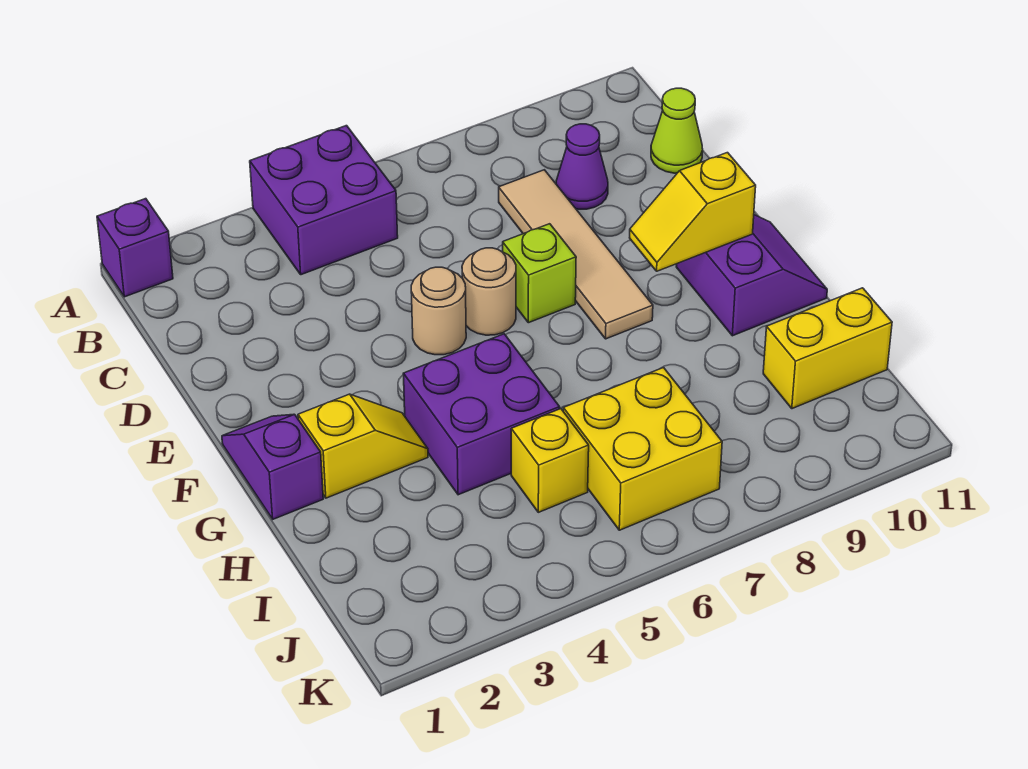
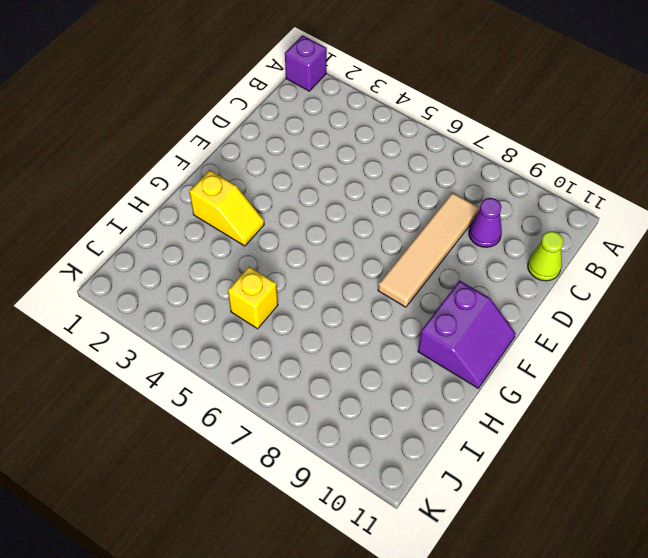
none -> purple 2x2 brick [250,126,398,275]
none -> tan 1x1 round brick [411,267,466,355]
none -> tan 1x1 round brick [462,248,516,335]

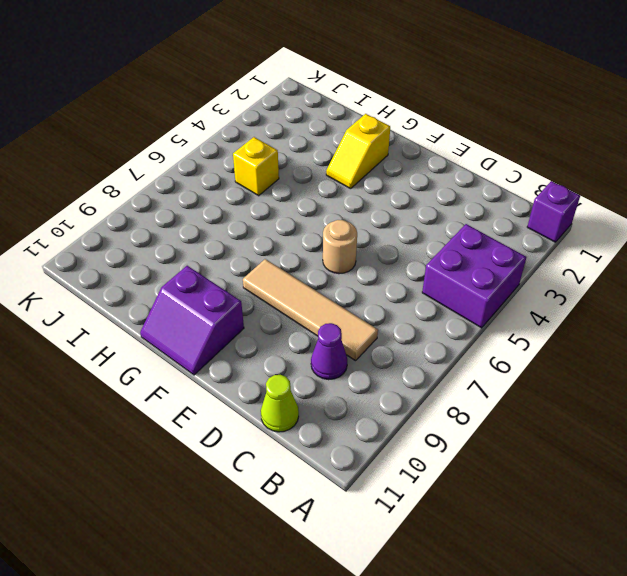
none -> tan 1x1 round brick [411,267,466,355]
none -> lime 1x1 brick [503,224,576,323]
none -> purple 1x2 slope [222,414,323,519]

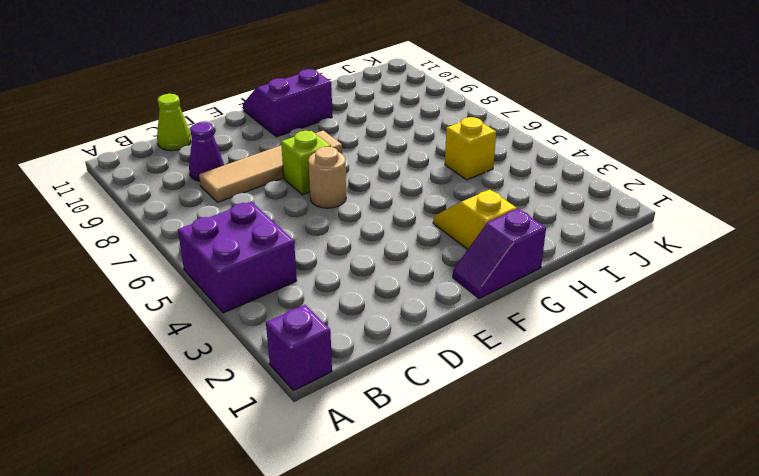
none -> tan 1x1 round brick [411,267,466,355]
none -> purple 2x2 brick [403,334,560,495]
none -> yellow 2x2 brick [563,368,722,530]

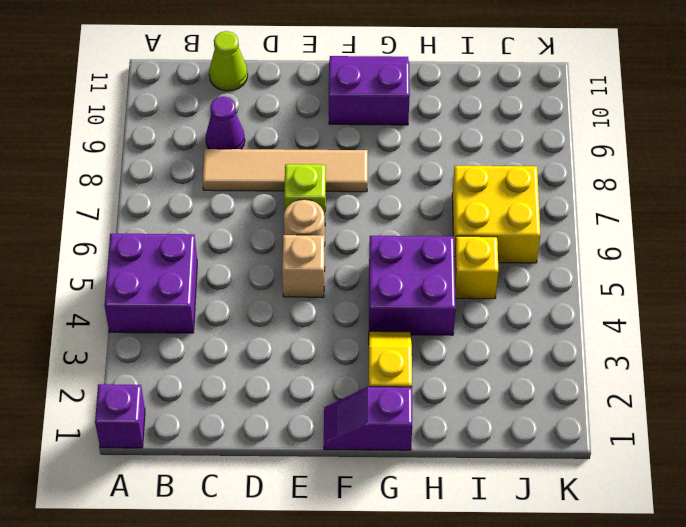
tan 1x1 brick [282,235,325,297] -> tan 1x1 round brick [411,267,466,355]
none -> yellow 1x2 brick [763,288,892,409]
none -> yellow 1x2 slope [630,153,756,271]

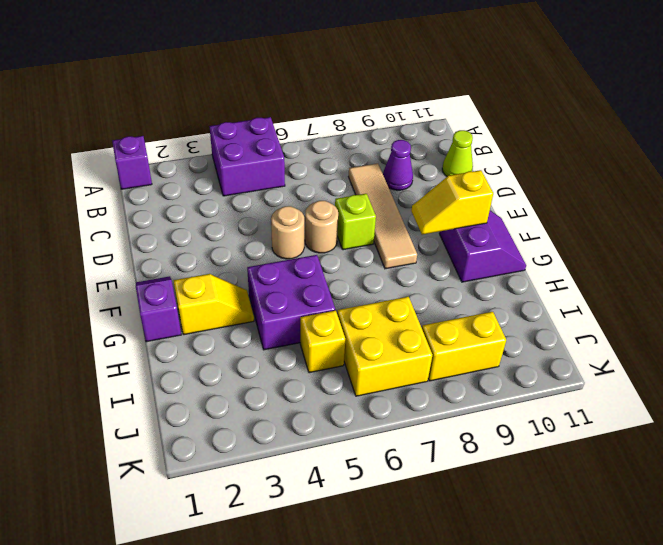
yellow 1x2 brick [422,312,506,381] -> yellow 1x2 brick moved to [763,288,892,409]

